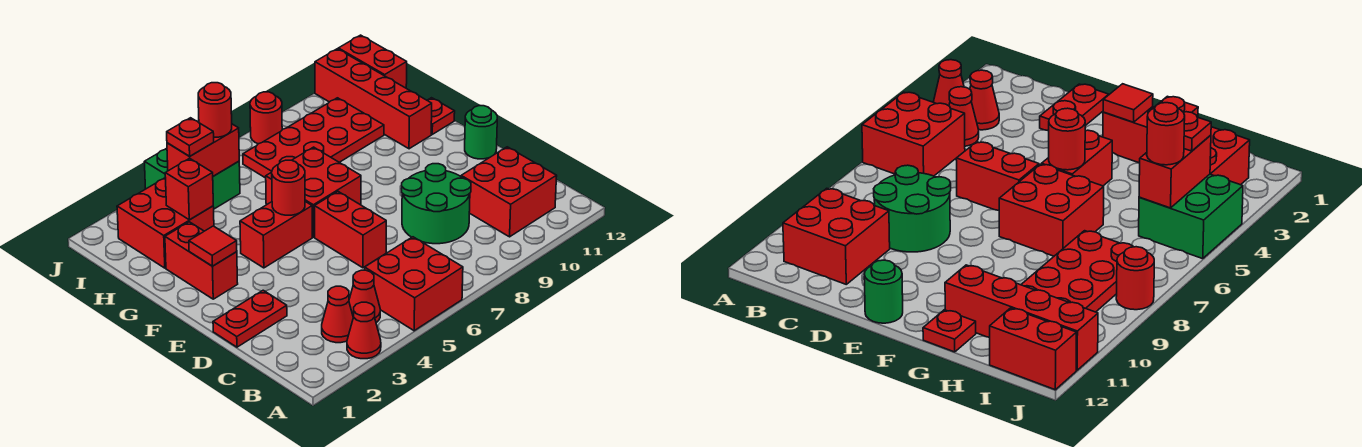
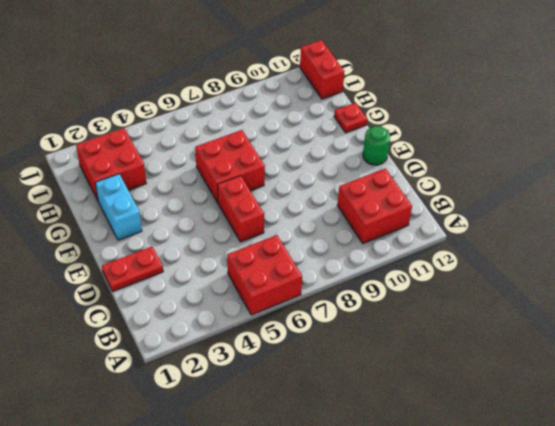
cyan 1x2 brick [95,174,142,240] -> red 1x2 brick [165,222,238,299]
none -> red 1x1 cone [347,302,381,359]
none -> red 1x1 cone [322,286,353,343]
none -> red 1x1 cone [349,270,380,323]

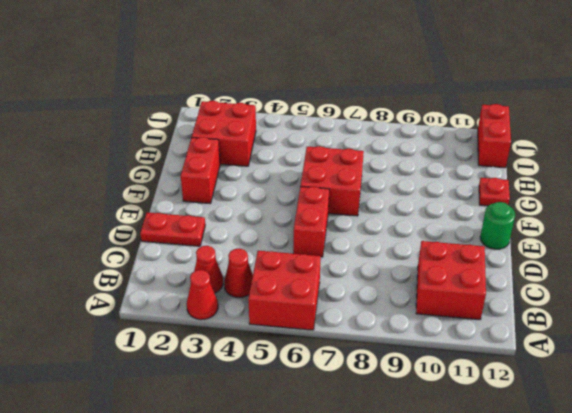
none -> green 2x2 round brick [402,164,471,244]
none -> red 1x2 brick [240,202,312,268]
none -> red 1x4 brick [315,49,432,149]

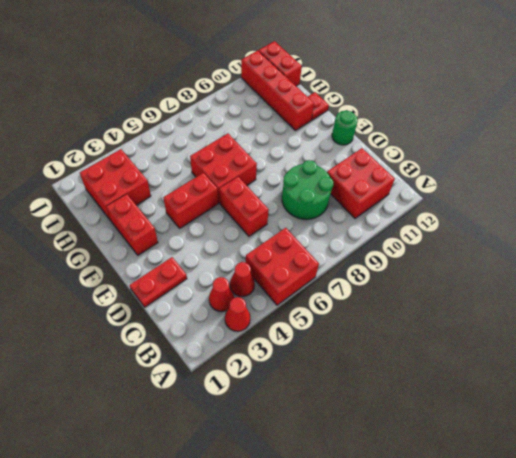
none -> red 2x4 plate [243,98,384,178]
none -> green 2x2 brick [145,148,240,209]
none -> red 1x1 round brick [250,92,282,144]

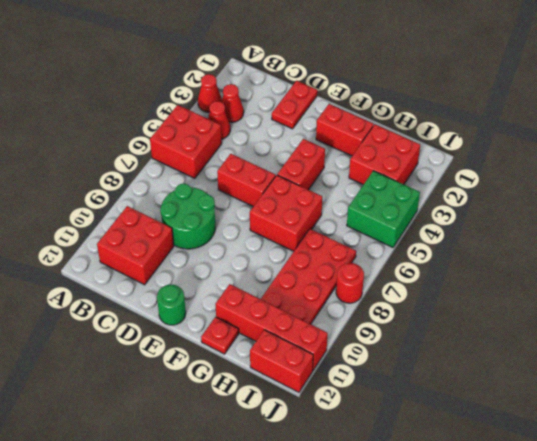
none -> red 1x1 tile [189,226,237,266]
none -> red 1x1 round brick [272,160,305,215]
none -> red 1x1 brick [165,158,213,220]

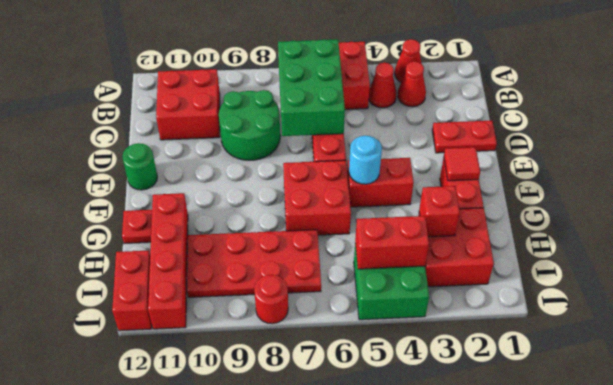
green 2x3 brick [278,39,345,136] -> none
cyan 1x1 round brick [349,136,382,184] -> red 1x1 round brick [272,160,305,215]
none -> red 1x1 plate [167,118,214,156]
none -> red 1x1 round brick [198,83,232,137]

